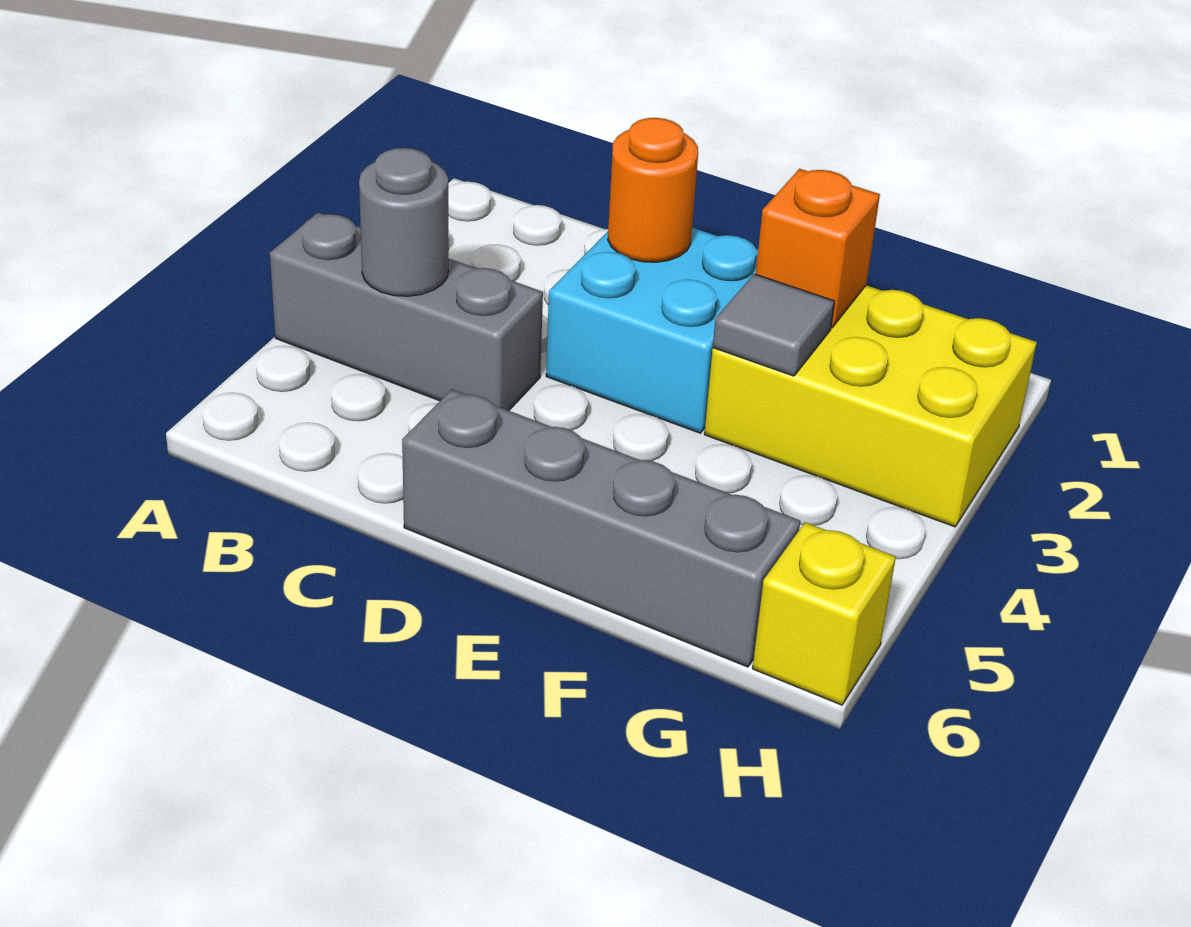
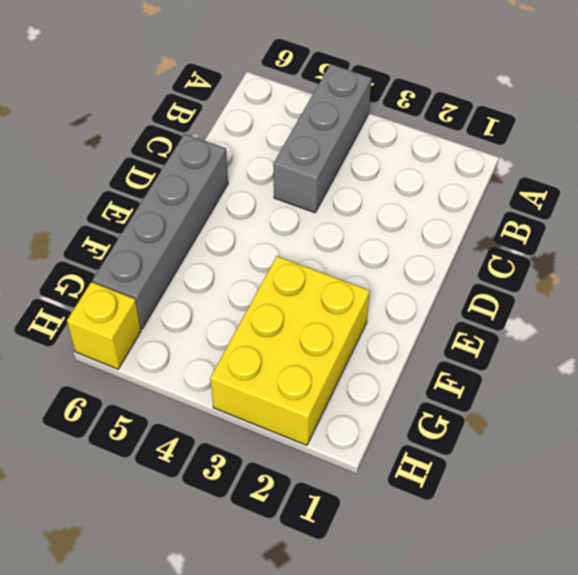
none -> cyan 2x2 brick [546,228,758,433]
none -> grey 1x1 round brick [359,148,448,296]

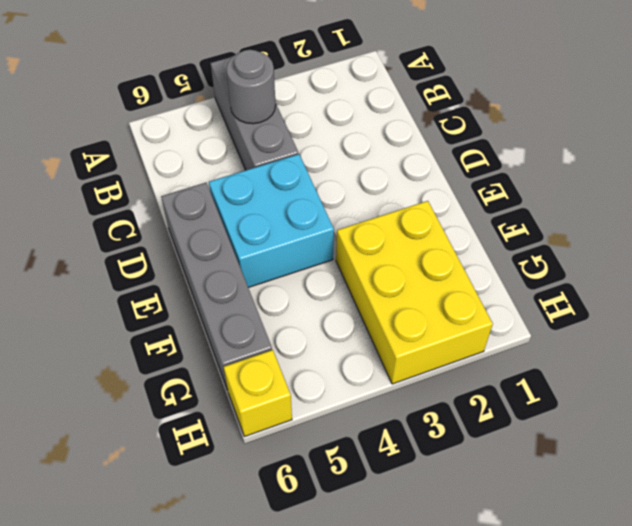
cyan 2x2 brick [209,154,334,288] -> cyan 2x2 brick moved to [546,228,758,433]
none -> orange 1x1 round brick [608,118,698,262]
none -> orange 1x1 brick [756,169,880,328]

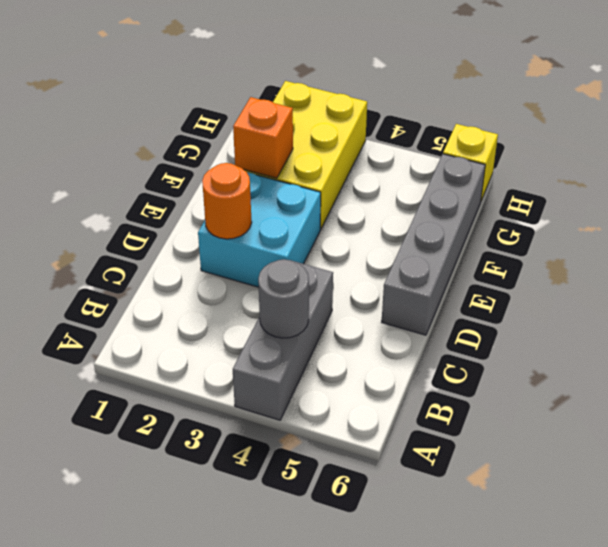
none -> grey 1x1 tile [713,274,834,376]

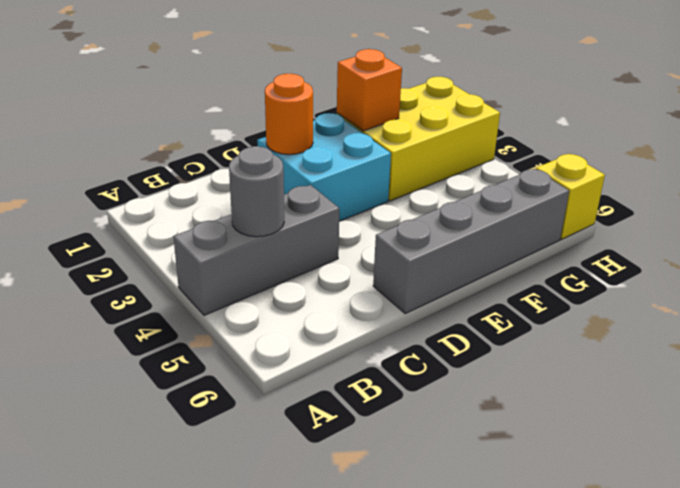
none -> grey 1x1 tile [713,274,834,376]

